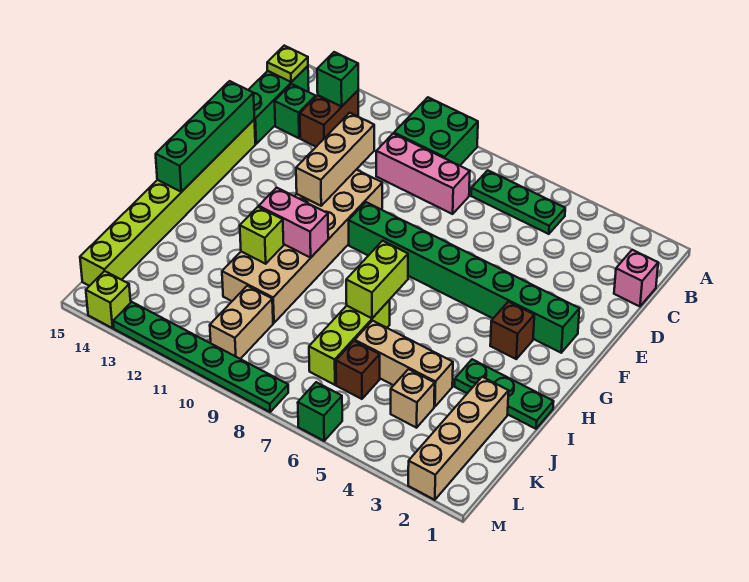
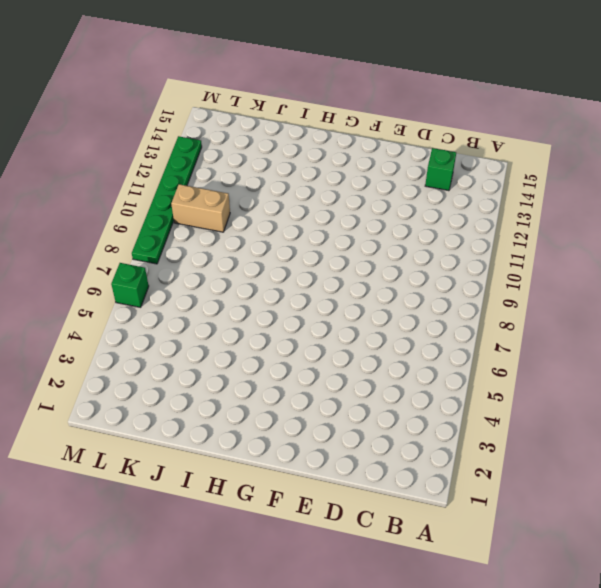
none -> green 2x2 brick [394,97,478,166]
none -> green 1x3 plate [471,170,565,234]
none -> brown 1x2 brick [300,91,358,147]

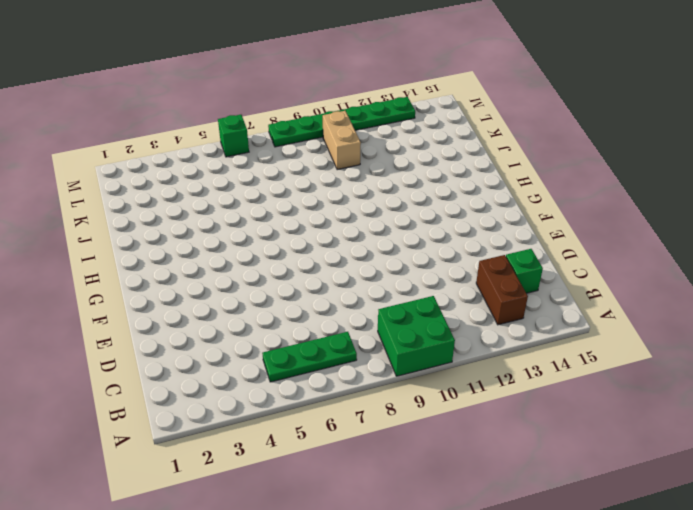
none -> green 1x3 brick [249,66,309,144]
none -> pink 1x1 brick [614,250,658,306]
none -> pink 1x3 brick [376,133,470,214]

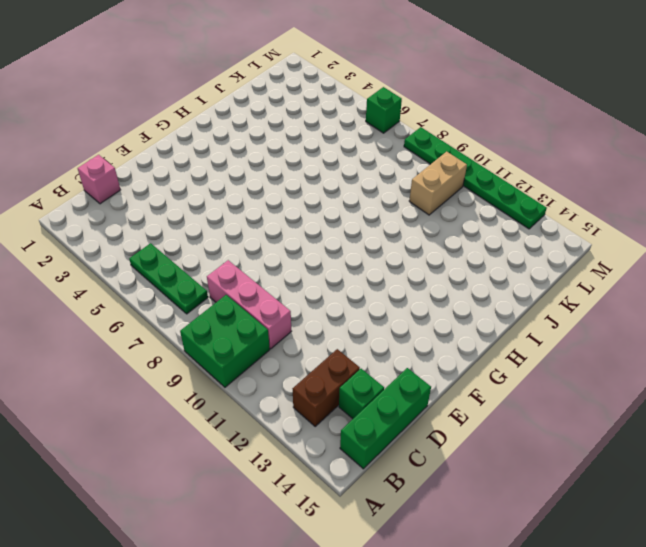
none -> tan 2x6 brick [222,169,382,323]
none -> lime 1x8 brick [80,120,255,286]
none -> green 1x8 brick [349,202,579,353]

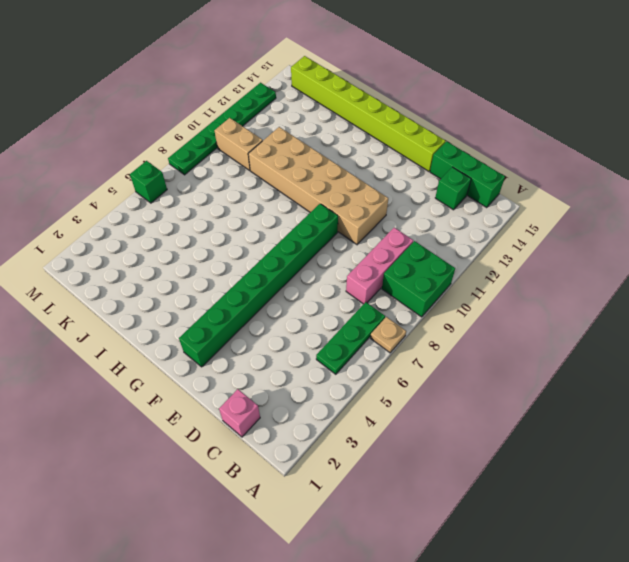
tan 1x1 plate [370,317,406,353] -> none
none -> brown 1x2 brick [300,91,358,147]
none -> brown 1x1 brick [490,302,534,359]
none -> green 1x3 plate [455,359,554,429]

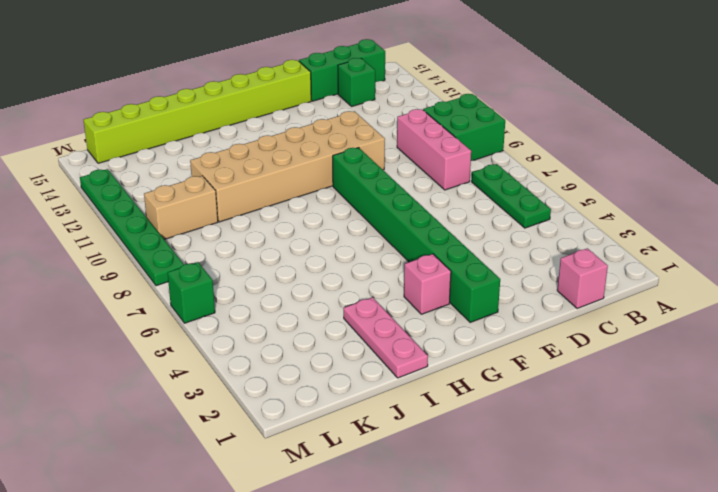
pink 1x1 brick [404,254,451,314] -> brown 1x1 brick [490,302,534,359]
pink 1x3 plate [344,297,428,378] -> green 1x3 plate [455,359,554,429]
none -> brown 1x2 brick [300,91,358,147]
none -> lime 1x3 brick [309,300,390,385]
none -> tan 1x4 brick [408,377,509,500]

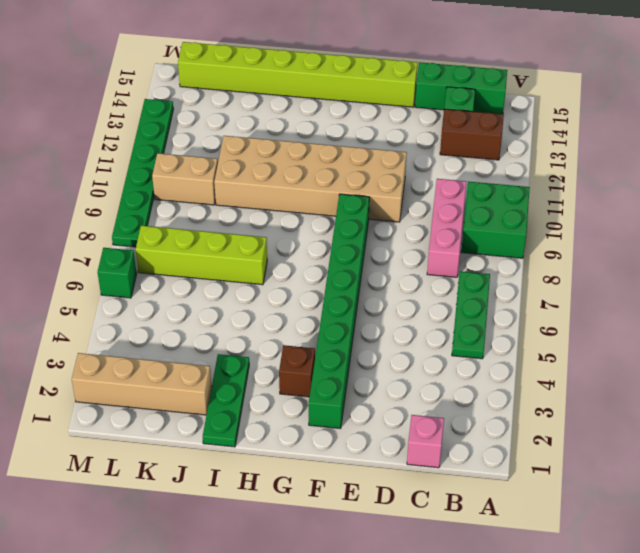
lime 1x4 brick [136,226,267,285] -> lime 1x3 brick [309,300,390,385]
none -> tan 1x3 brick [355,321,453,407]
none -> tan 1x1 brick [391,369,435,428]
none -> brown 1x1 brick [336,341,380,399]

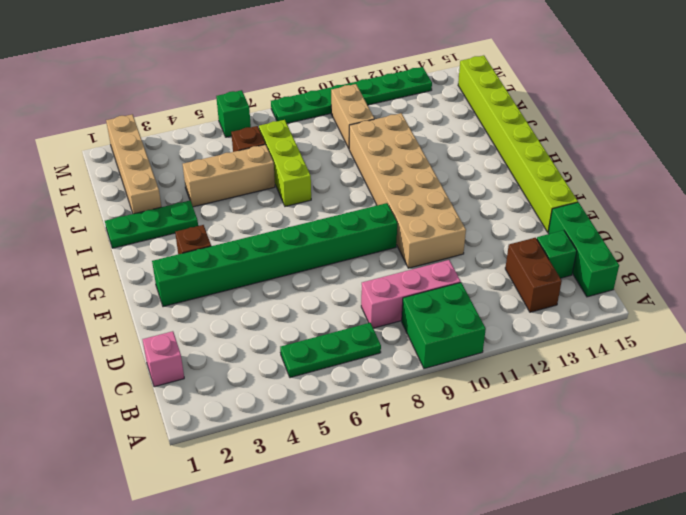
none -> tan 1x1 brick [391,369,435,428]
none -> lime 1x1 brick [86,271,131,328]
none -> green 1x1 brick [317,52,358,107]

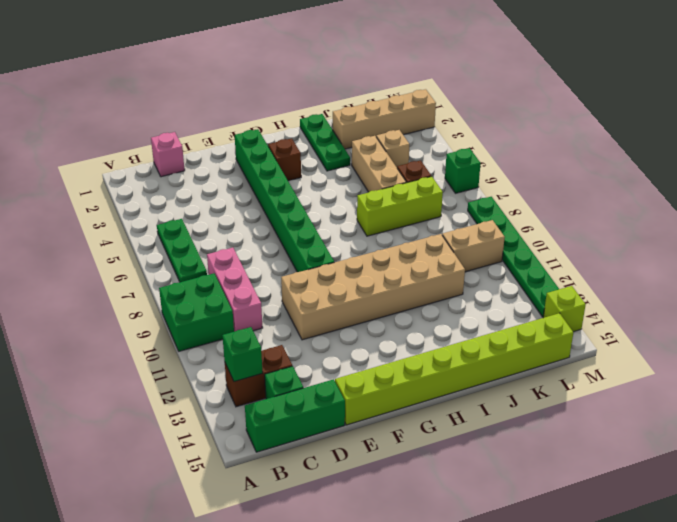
none -> lime 1x1 plate [267,46,308,82]
none -> tan 1x3 brick [296,113,374,206]
none -> green 1x4 brick [156,81,254,192]

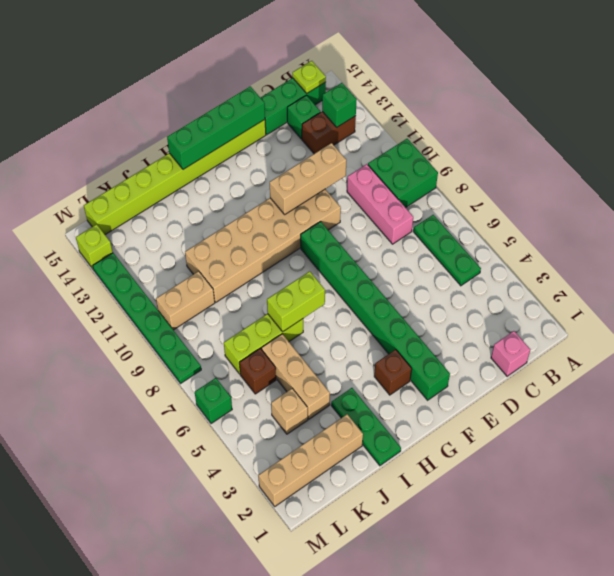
none -> pink 1x2 brick [259,188,328,258]
none -> lime 1x1 brick [240,207,284,264]

